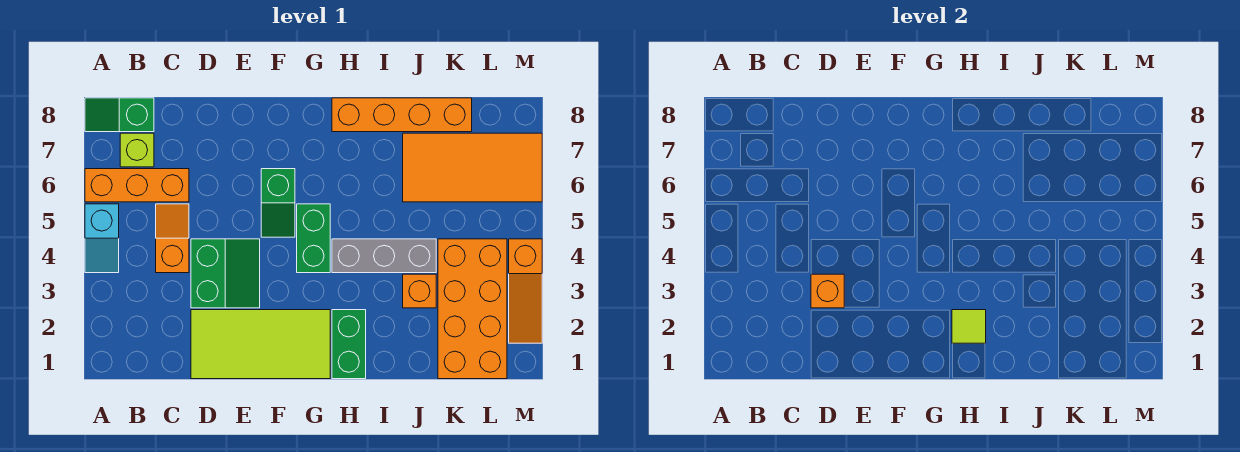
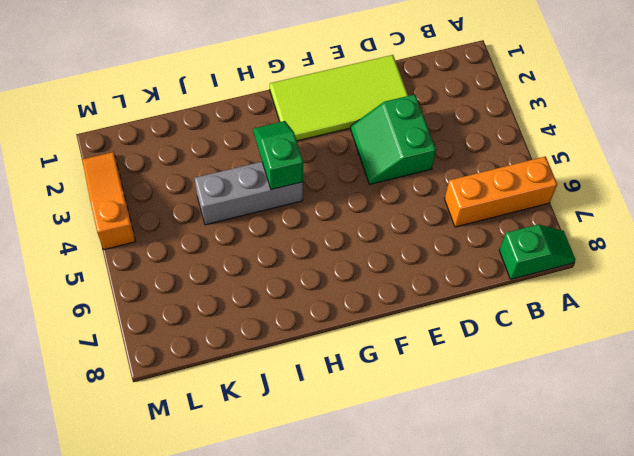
green 1x2 slope [253,121,303,190] -> green 1x2 slope moved to [261,169,295,237]
none -> cyan 1x2 slope [85,204,119,273]
none -> lime 1x1 brick [120,133,154,167]
none -> orange 1x2 slope [156,204,189,273]

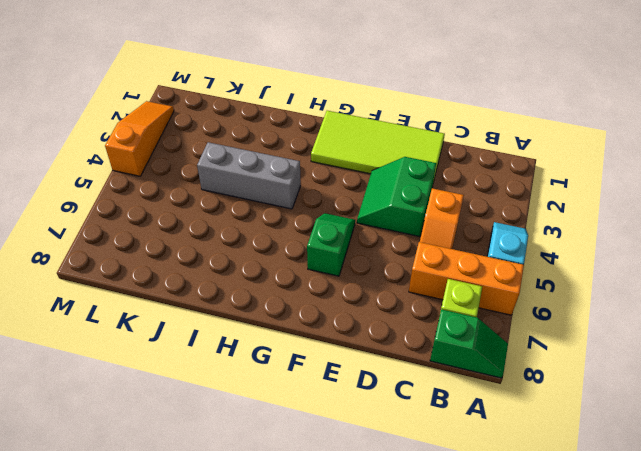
none -> green 1x2 brick [297,204,330,273]
none -> green 1x2 brick [332,310,366,379]
none -> orange 1x4 brick [332,98,472,132]

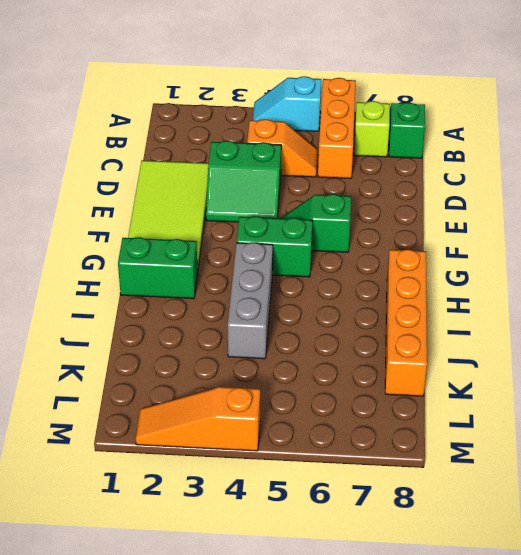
none -> orange 1x1 brick [403,274,436,308]
none -> orange 2x4 tile [403,133,542,202]
none -> orange 2x4 brick [438,239,507,379]

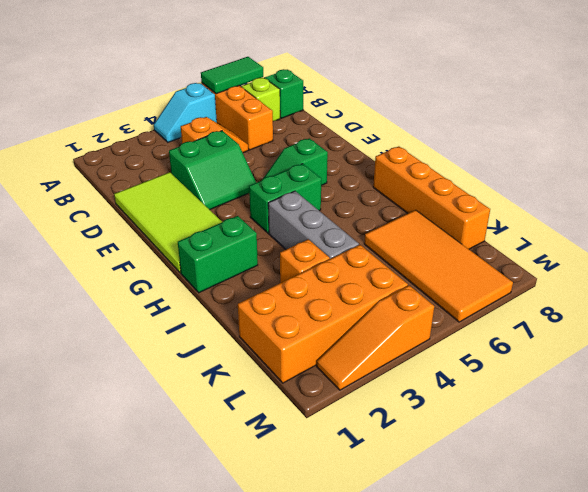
green 1x2 tile [201,57,263,94] -> none
none -> orange 1x1 brick [811,274,844,308]
none -> lime 1x1 tile [952,310,986,343]

